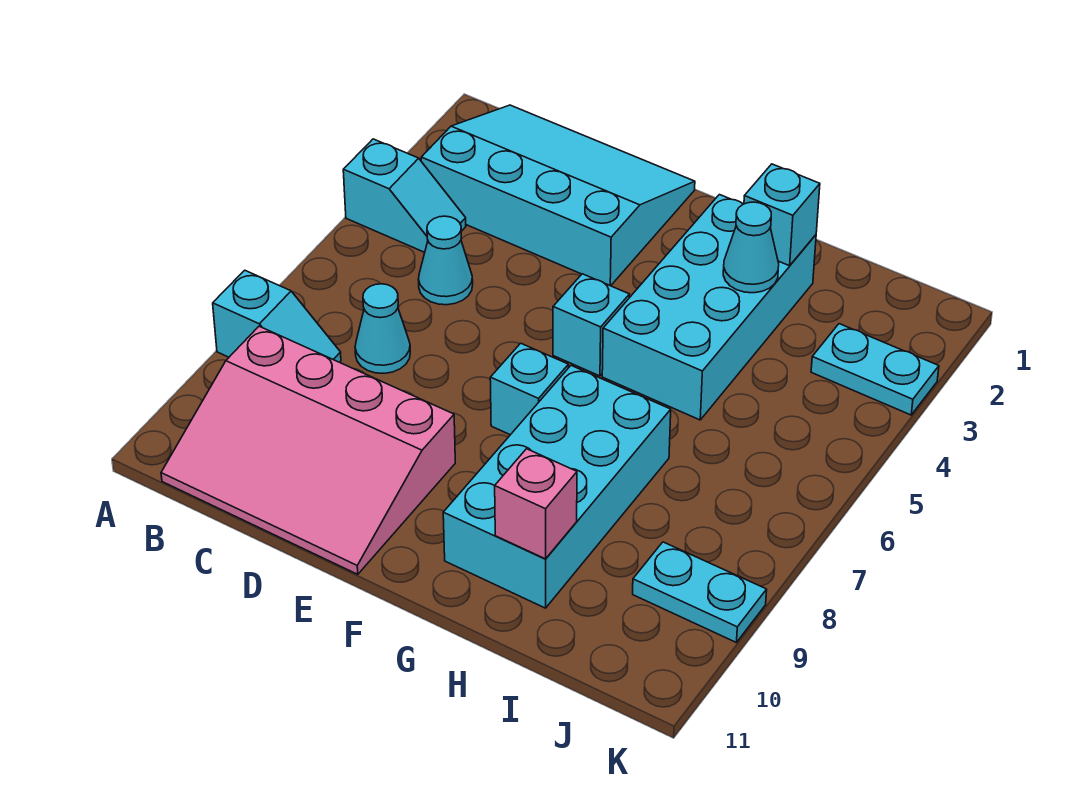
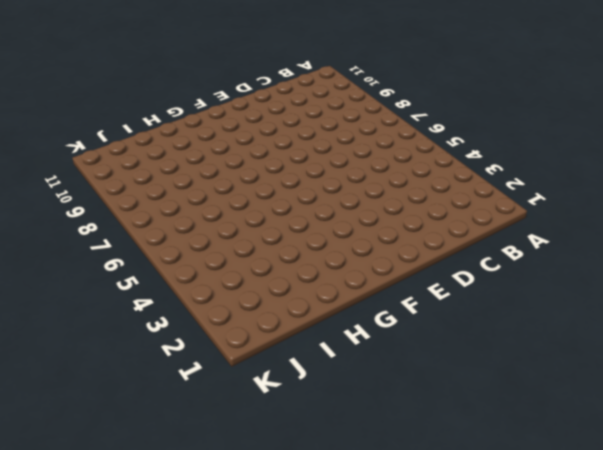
none -> cyan 1x2 slope [343,139,466,252]
none -> cyan 1x2 slope [213,270,341,362]
none -> cyan 3x4 slope [421,105,695,286]

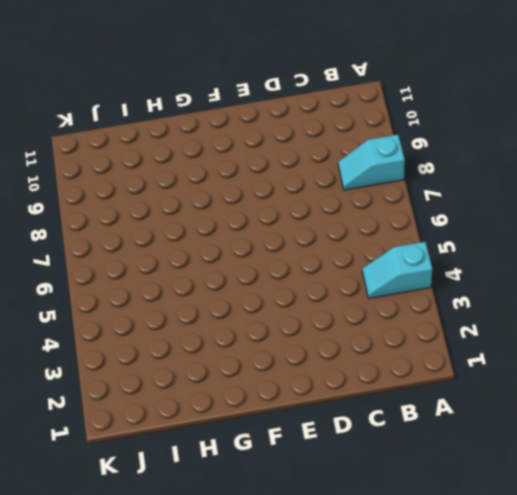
none -> cyan 3x4 slope [421,105,695,286]
none -> pink 3x4 slope [161,326,455,574]
none -> cyan 1x1 cone [418,216,473,305]

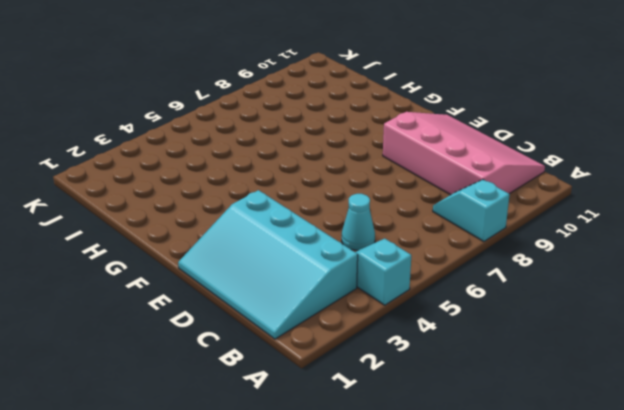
none -> cyan 1x1 cone [355,284,410,373]
none -> cyan 1x1 brick [553,274,629,376]
none -> cyan 1x1 brick [490,343,568,435]

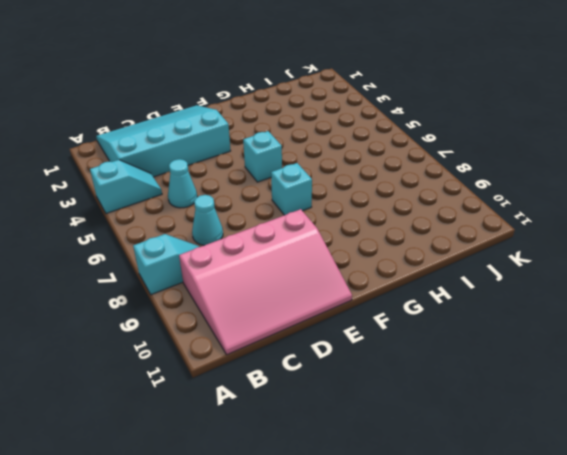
none -> cyan 2x4 brick [602,195,816,420]
none -> cyan 2x4 brick [443,366,671,608]
none -> cyan 1x2 plate [811,324,939,415]

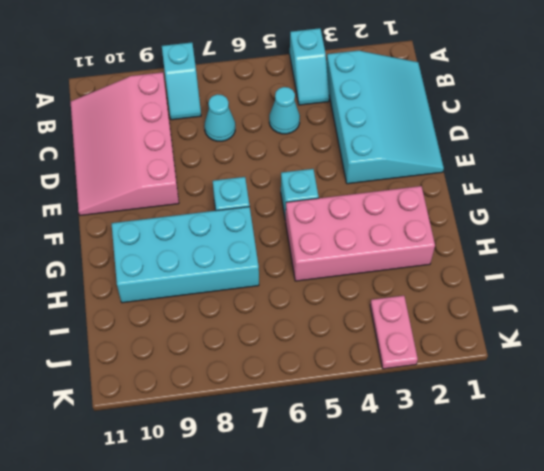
pink 2x4 brick [286,186,435,281] -> cyan 2x4 brick [602,195,816,420]
pink 1x2 plate [370,296,418,369] -> cyan 1x2 plate [811,324,939,415]
none -> cyan 1x2 plate [633,542,767,643]
none -> cyan 1x1 brick [744,164,820,266]
none -> cyan 1x1 cone [723,202,779,293]

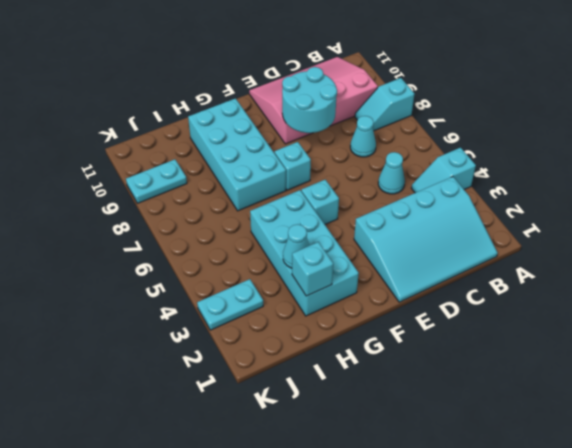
cyan 2x2 round brick [282,67,337,133] -> none
none -> pink 1x1 brick [495,449,577,559]

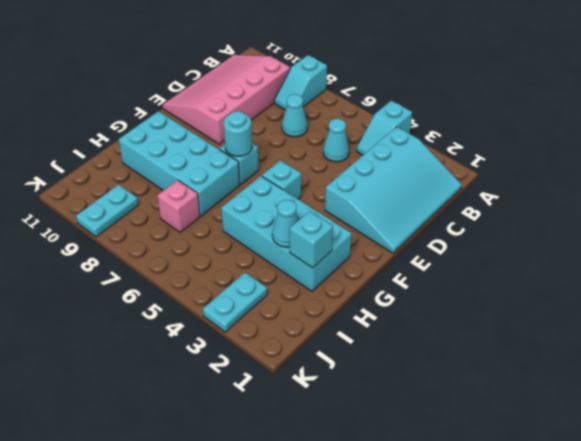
cyan 1x1 round brick [224,111,252,156] -> none
pink 1x1 brick [157,180,200,232] -> pink 1x1 brick moved to [495,449,577,559]

